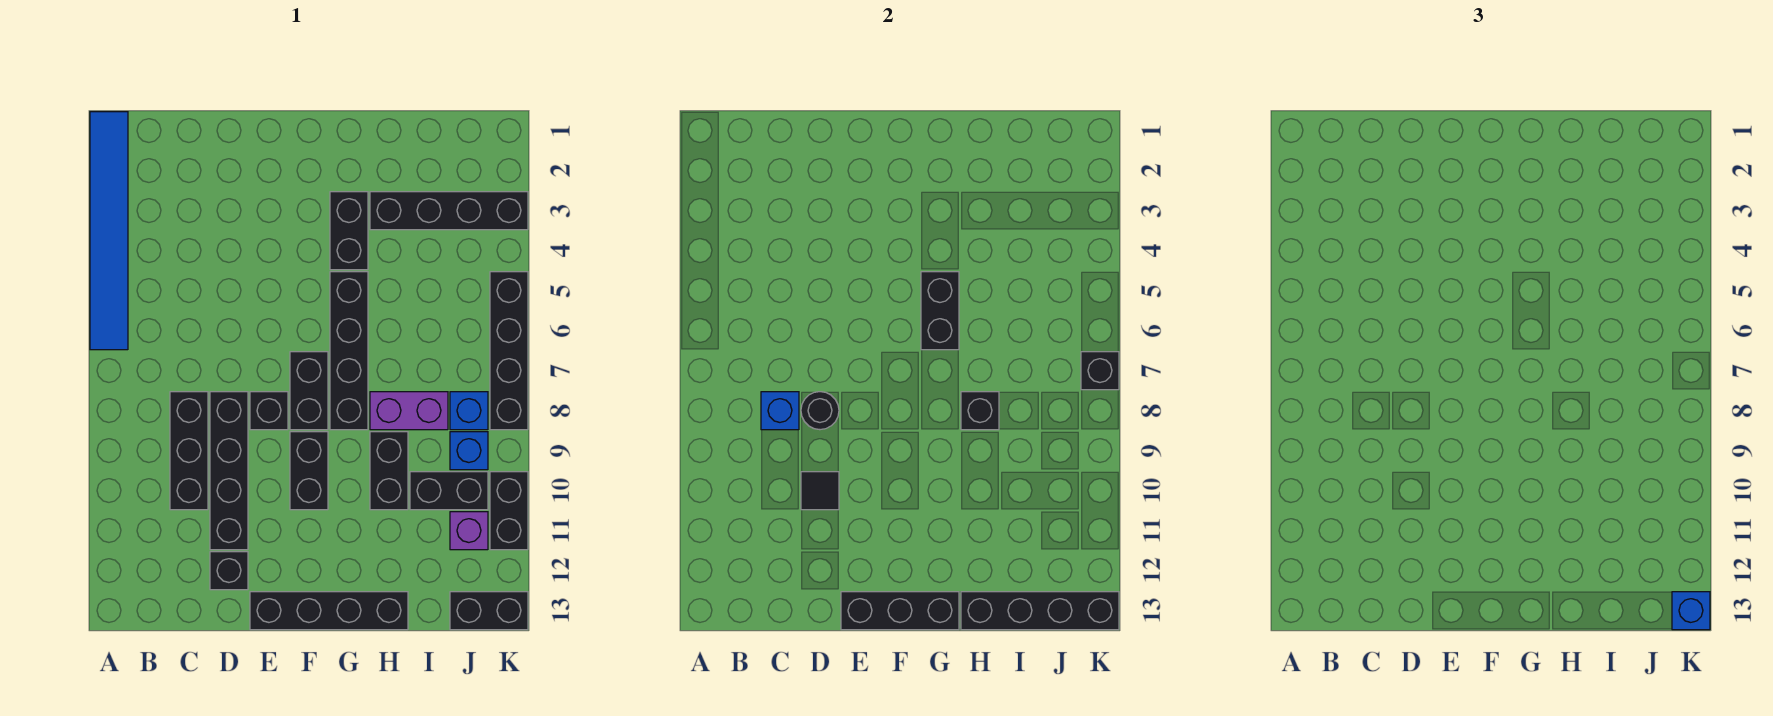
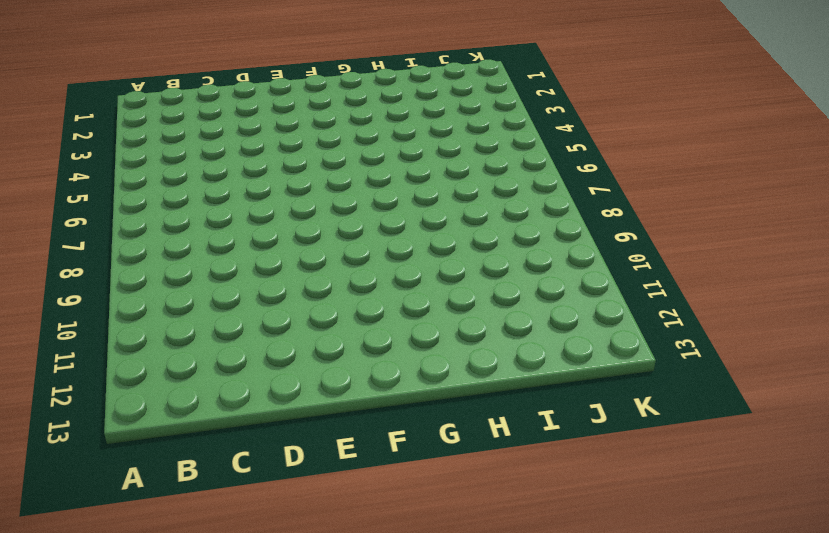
none -> blue 1x6 tile [90,112,128,350]
none -> black 1x3 brick [170,392,208,510]
none -> black 1x4 brick [210,392,248,550]

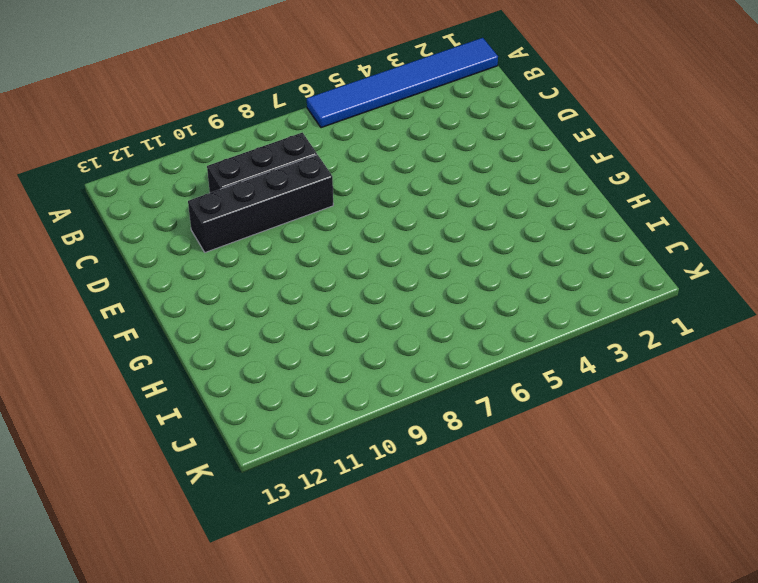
none -> black 1x1 brick [210,552,248,590]
none -> black 1x1 brick [250,392,288,430]
none -> black 1x4 brick [250,592,408,630]

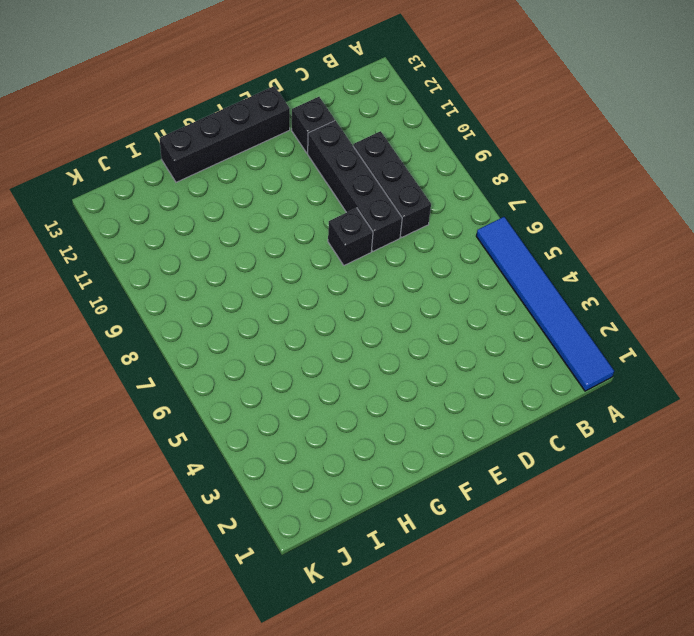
none -> black 1x2 brick [290,352,328,430]
none -> black 1x2 brick [290,432,328,510]
none -> black 1x2 brick [330,192,368,270]

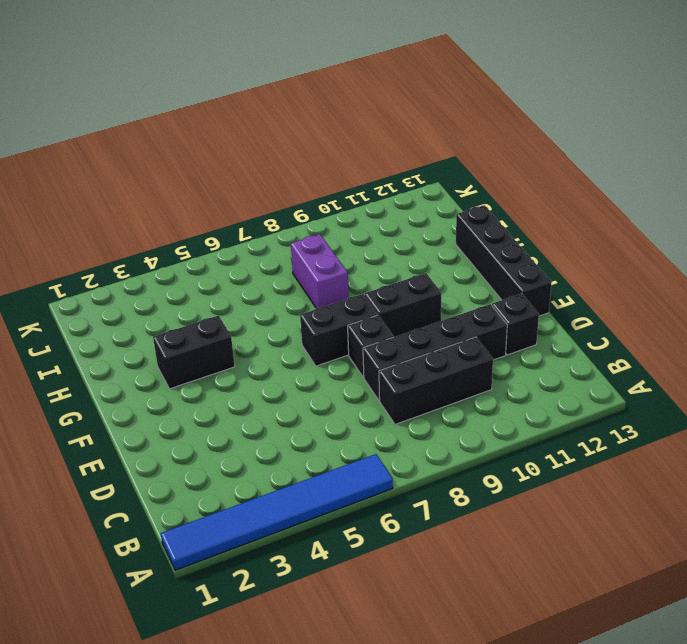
none -> black 1x4 brick [330,272,368,430]
none -> black 1x4 brick [370,192,528,230]
none -> black 1x2 brick [370,432,408,510]

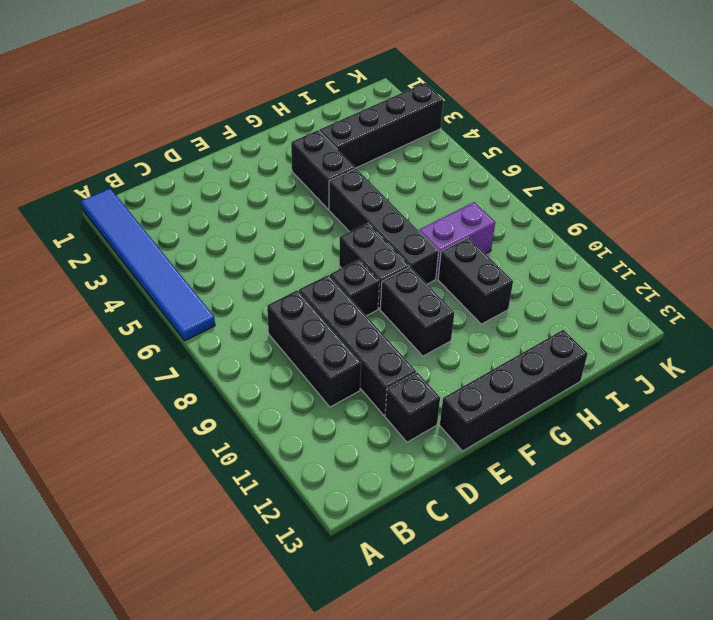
none -> black 1x2 brick [410,472,488,510]
none -> blue 1x1 brick [450,392,488,430]
none -> blue 1x1 brick [450,432,488,470]

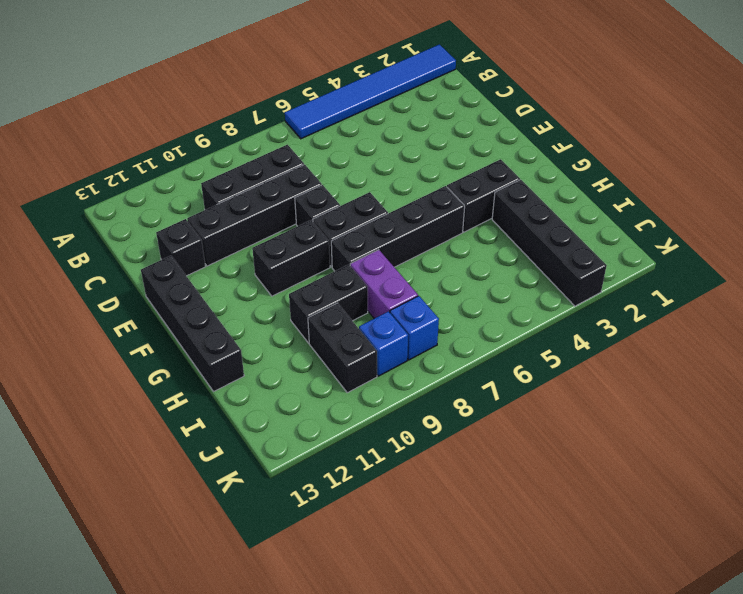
none -> purple 1x1 brick [450,512,488,550]
none -> black 1x2 brick [450,592,528,630]
none -> black 1x4 brick [490,272,528,430]

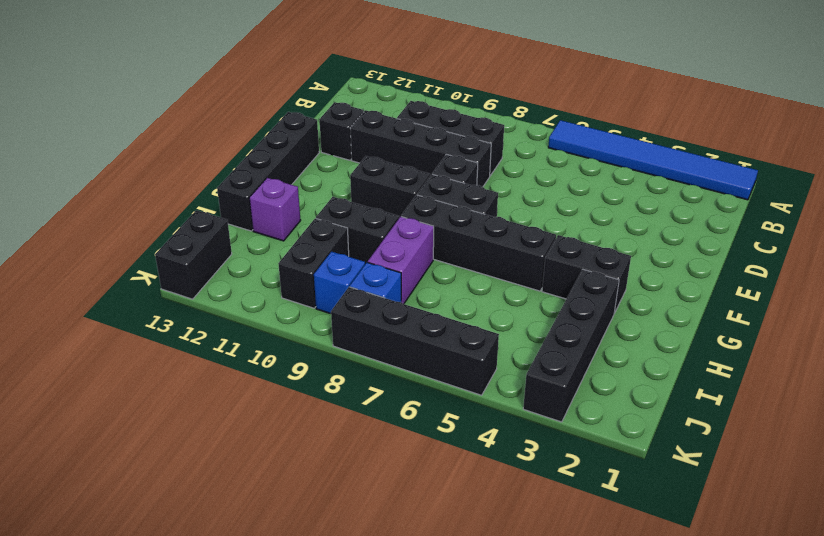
purple 1x1 brick [249,178,301,241] -> purple 1x1 brick moved to [450,512,488,550]
none -> black 1x2 brick [490,472,528,550]
none -> blue 1x1 brick [761,392,799,430]
none -> black 1x1 round brick [801,392,839,430]

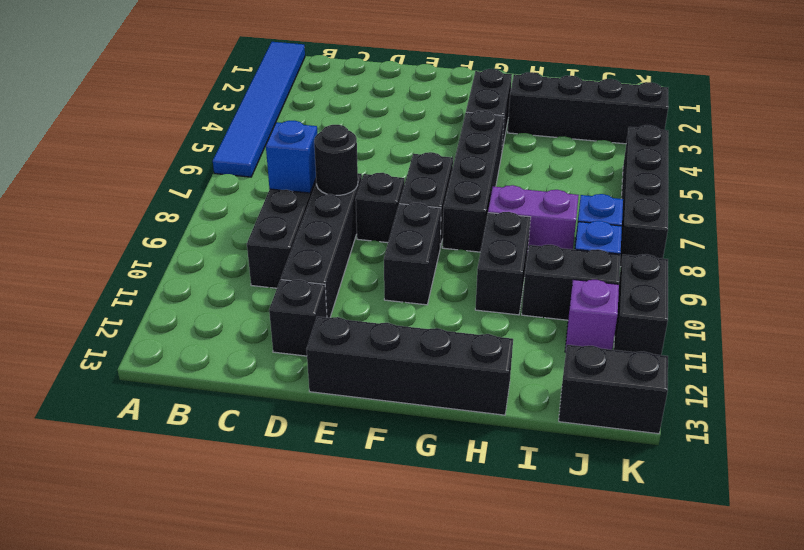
none -> black 1x1 tile [801,472,839,510]
none -> black 1x3 brick [841,592,959,630]
none -> black 1x2 brick [921,272,959,350]

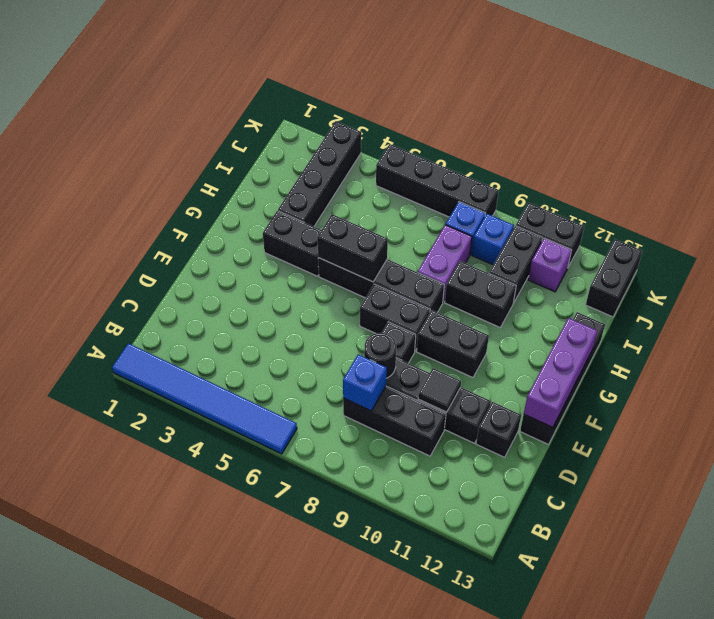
purple 1x3 brick [524,318,597,428] -> black 1x3 brick [841,592,959,630]
none -> black 1x1 brick [961,392,999,430]
none -> black 1x4 brick [961,592,1119,630]
none -> black 1x1 brick [1081,352,1119,390]

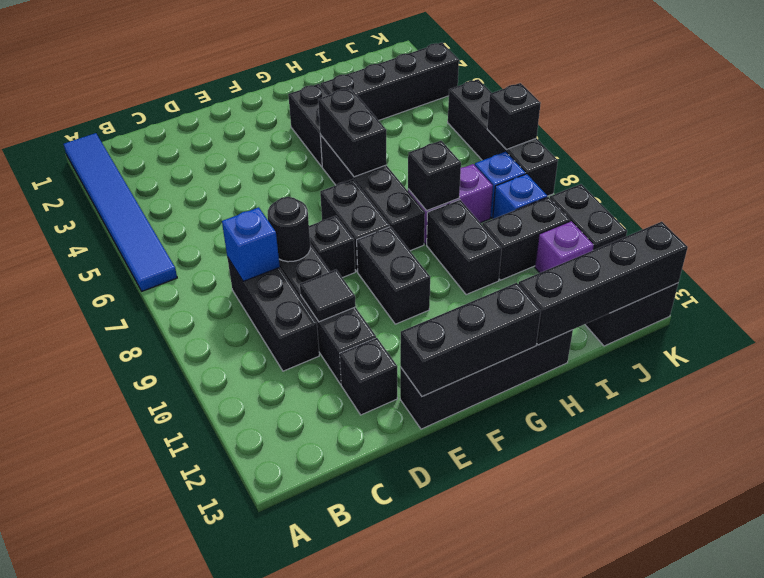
none -> blue 1x1 brick [1672,592,1710,630]

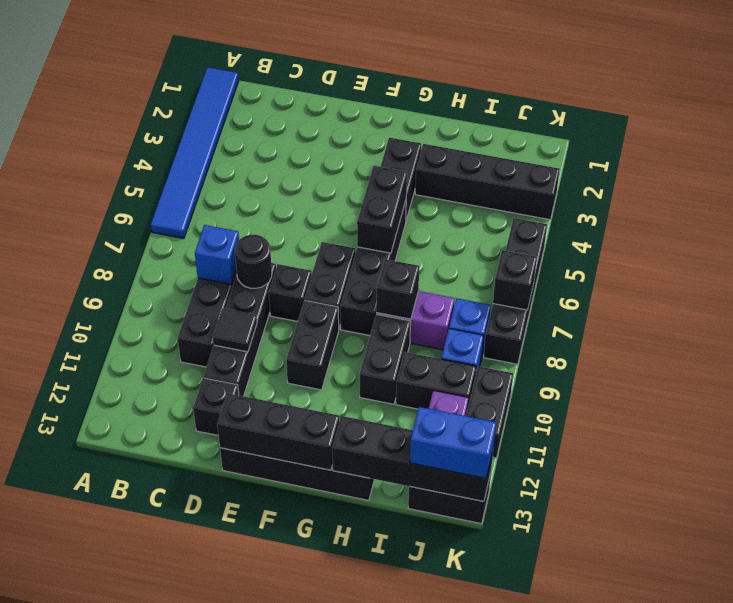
blue 1x2 brick [410,407,496,478] -> blue 1x1 brick [1672,592,1710,630]

